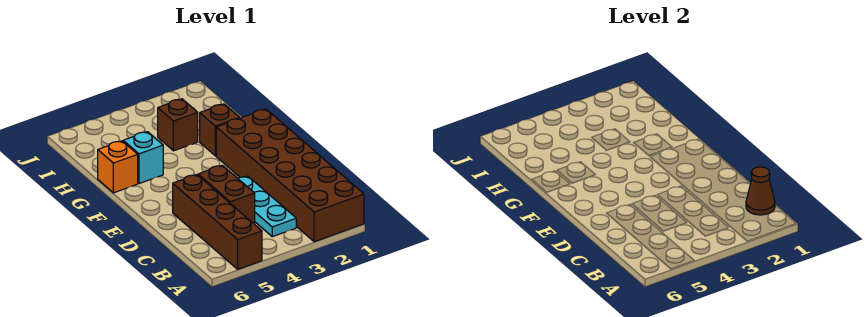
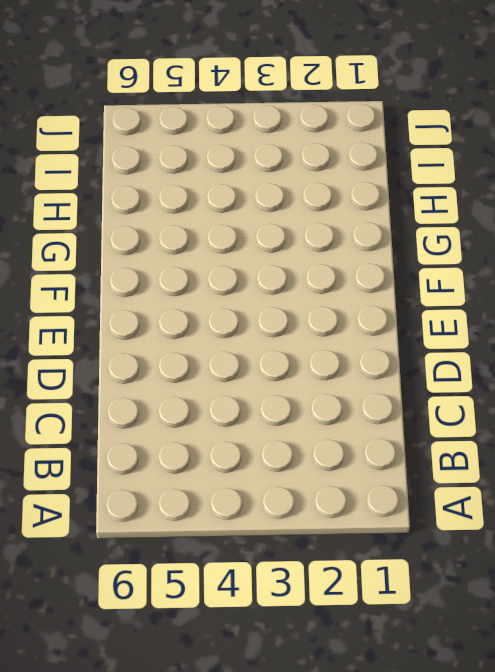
none -> brown 2x6 brick [216,109,364,242]
none -> brown 1x4 brick [173,175,262,269]

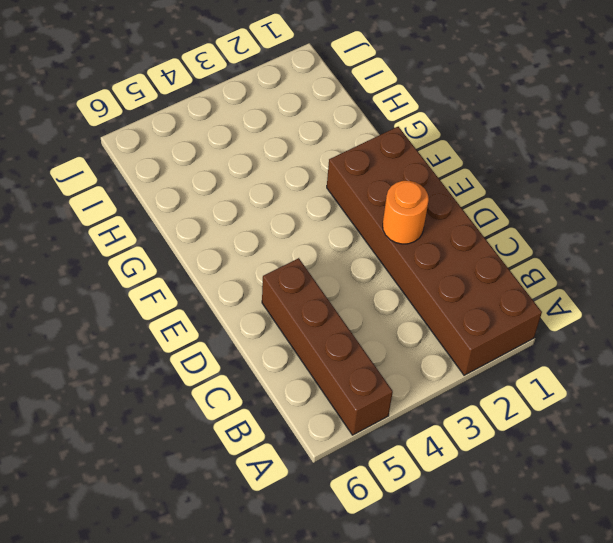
orange 1x1 round brick [383,181,429,244] -> none
none -> cyan 1x3 plate [238,176,296,237]
none -> brown 1x2 brick [198,165,255,223]

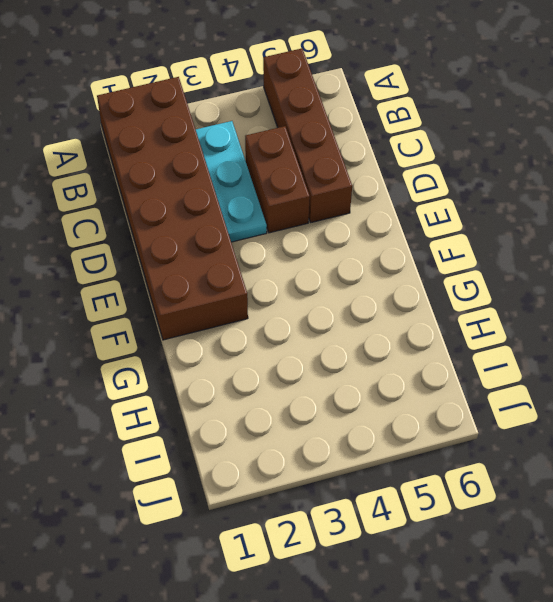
none -> brown 1x1 brick [200,104,239,156]
none -> cyan 1x1 brick [123,132,163,184]

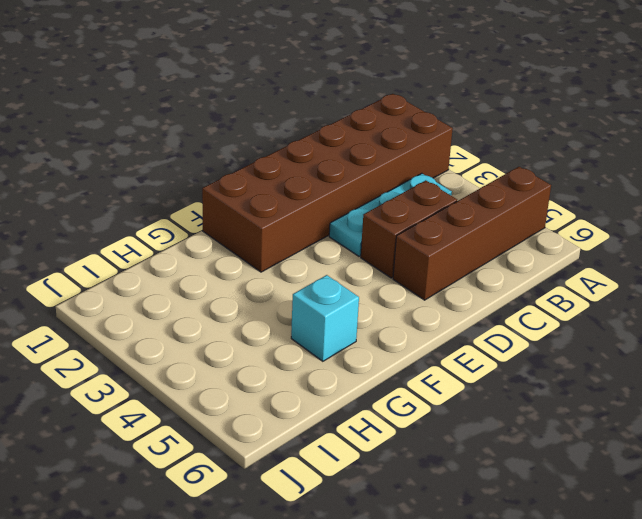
none -> brown 1x1 brick [200,104,239,156]
none -> orange 1x1 brick [98,141,138,193]

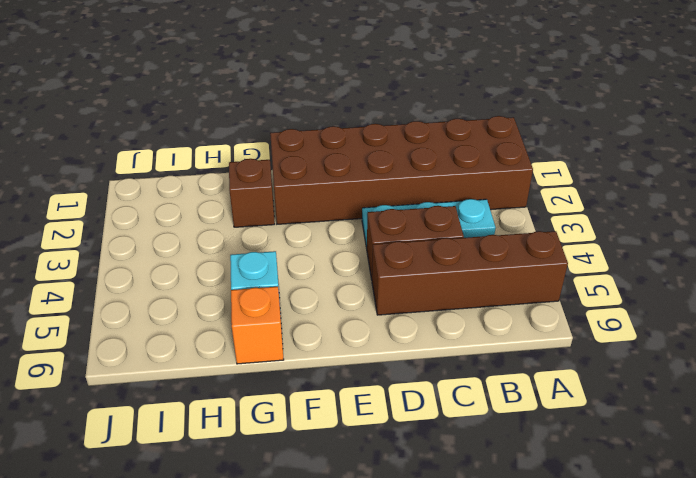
none -> brown 1x1 brick [158,99,198,151]
none -> brown 1x1 cone [746,167,775,215]

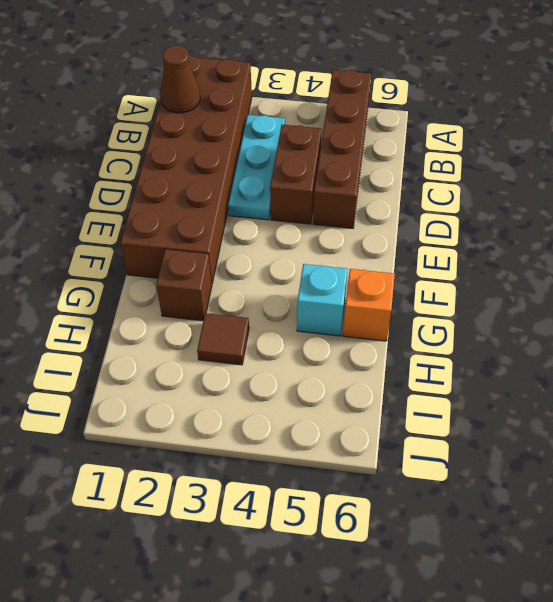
brown 1x1 tile [197,313,249,365] -> brown 1x1 brick [158,99,198,151]

